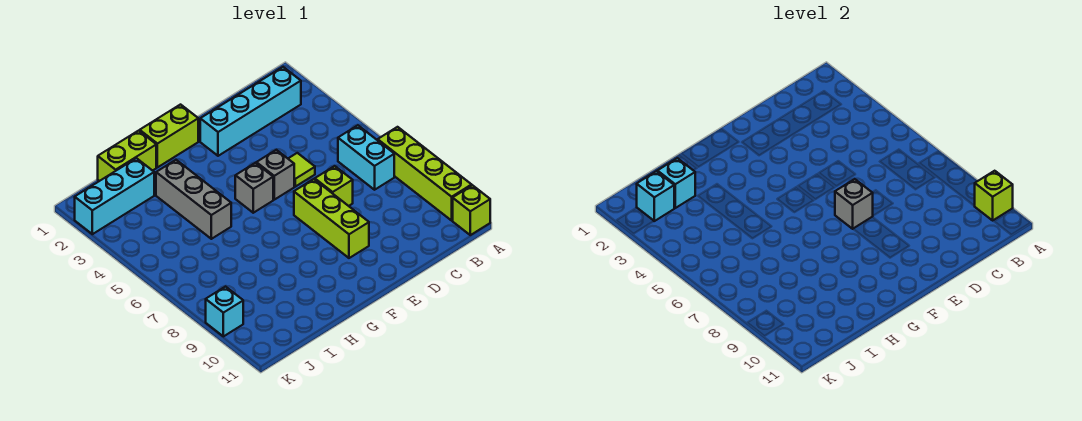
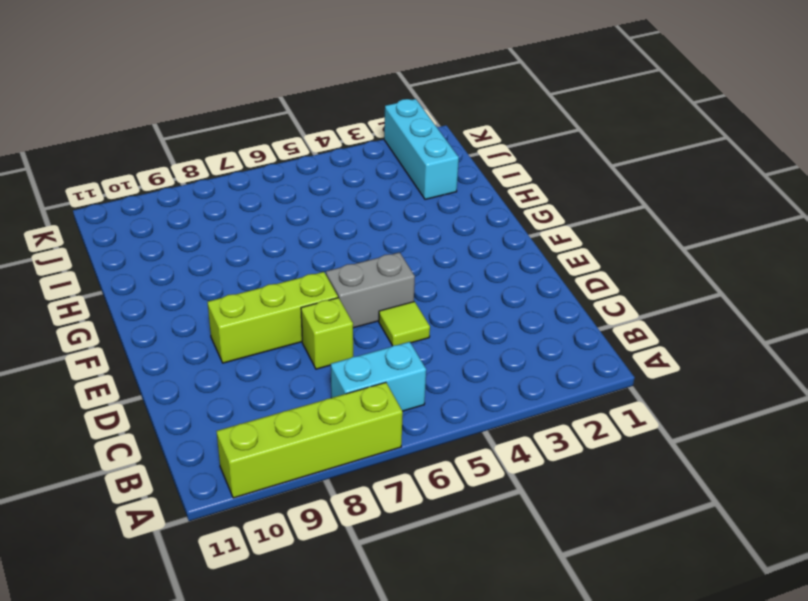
grey 1x2 brick [326,252,415,328] -> grey 1x1 brick [256,150,294,200]
none -> lime 1x1 brick [453,185,490,235]
none -> cyan 1x4 brick [200,67,301,156]
none -> lime 1x2 brick [140,105,198,167]

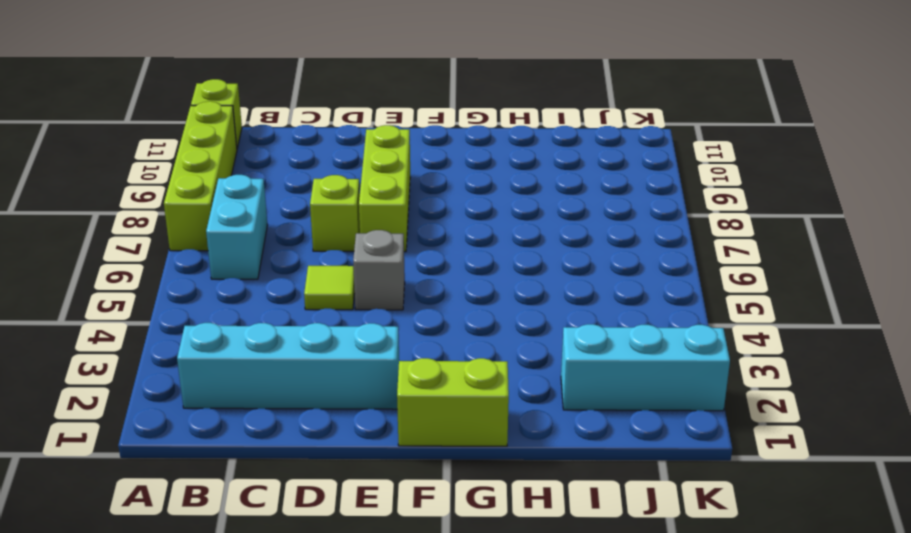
none -> grey 1x1 brick [235,163,273,213]
none -> lime 1x2 brick [98,131,156,181]
none -> grey 1x3 brick [156,160,231,239]

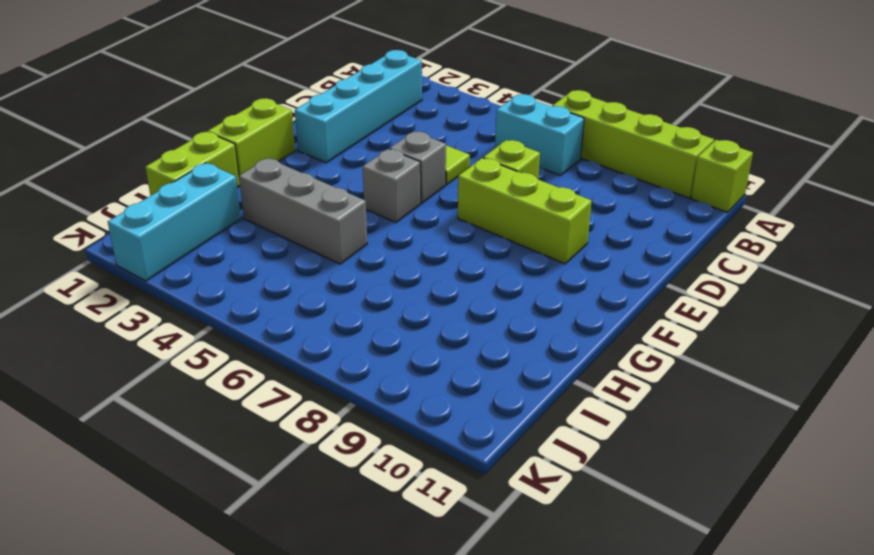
none -> cyan 1x1 brick [206,287,243,336]
none -> lime 1x1 brick [975,171,1013,220]
none -> grey 1x1 brick [835,179,873,229]

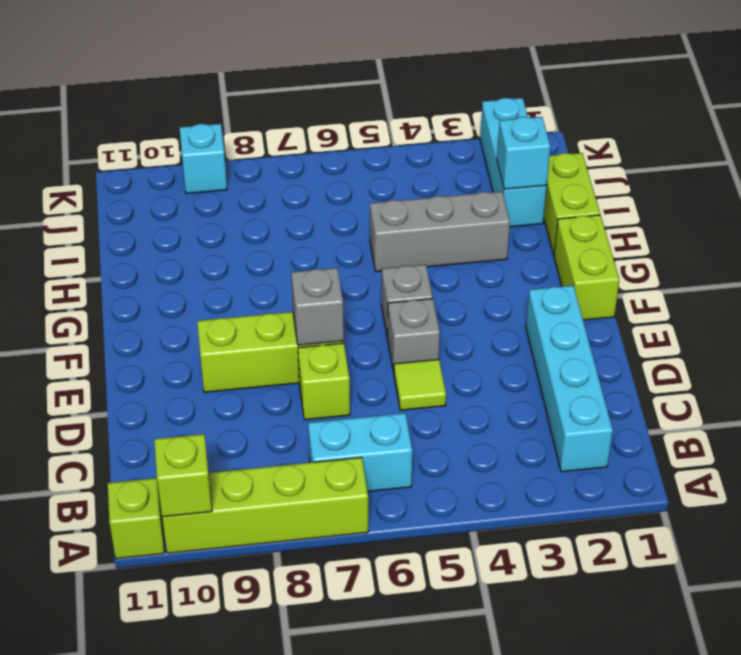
none -> cyan 1x1 brick [637,171,674,221]

